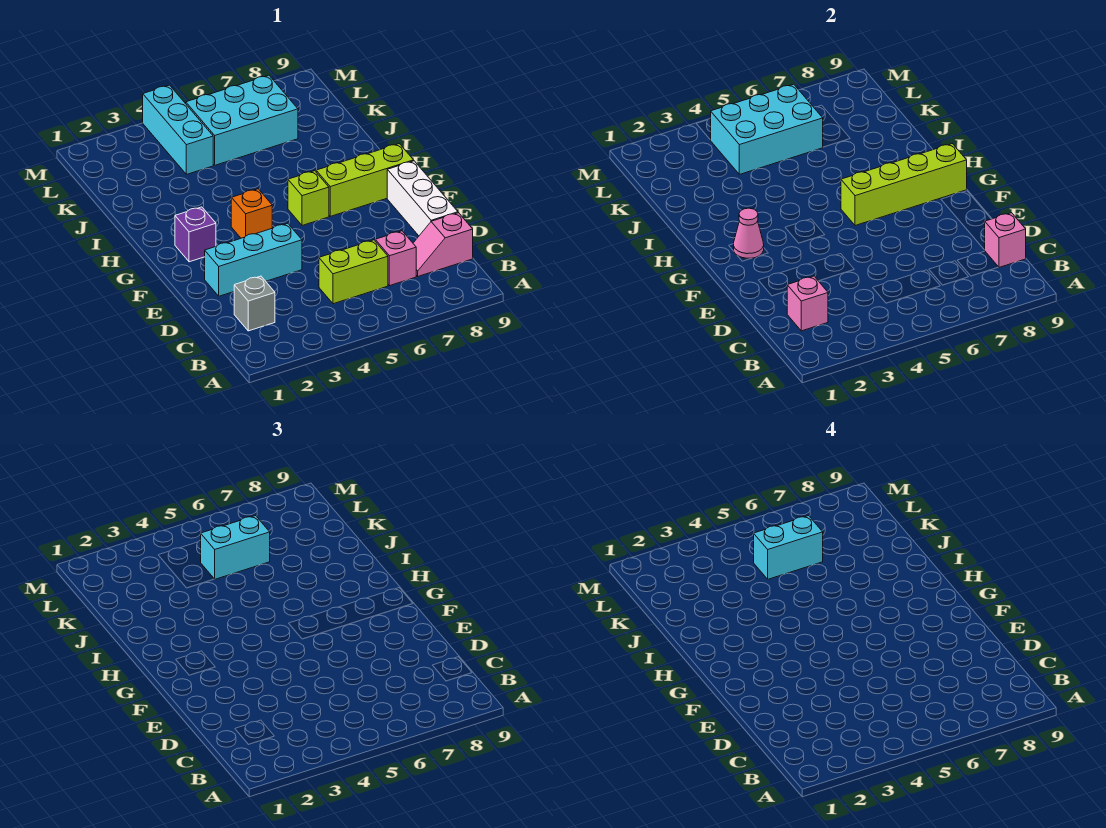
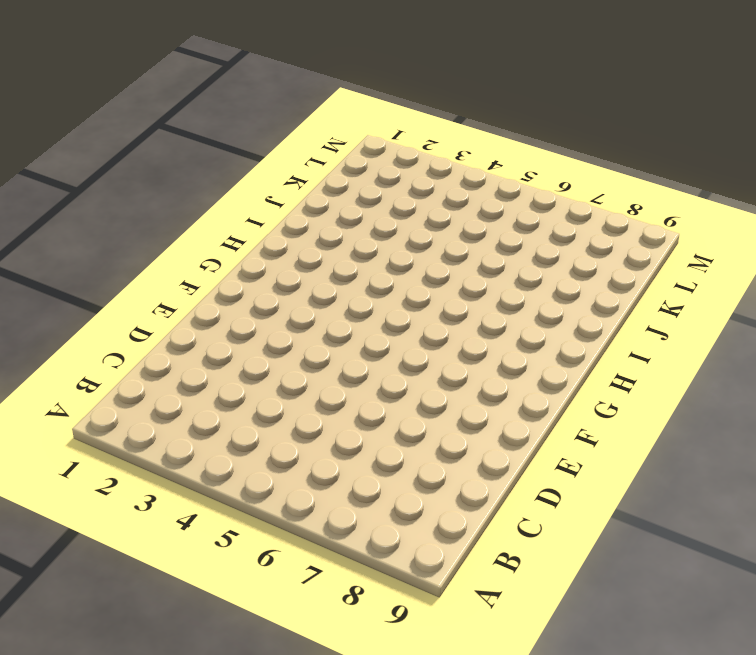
none -> grey 1x1 brick [234,276,275,331]
none -> lime 1x2 brick [319,240,388,304]
none -> pink 1x1 brick [375,231,416,286]

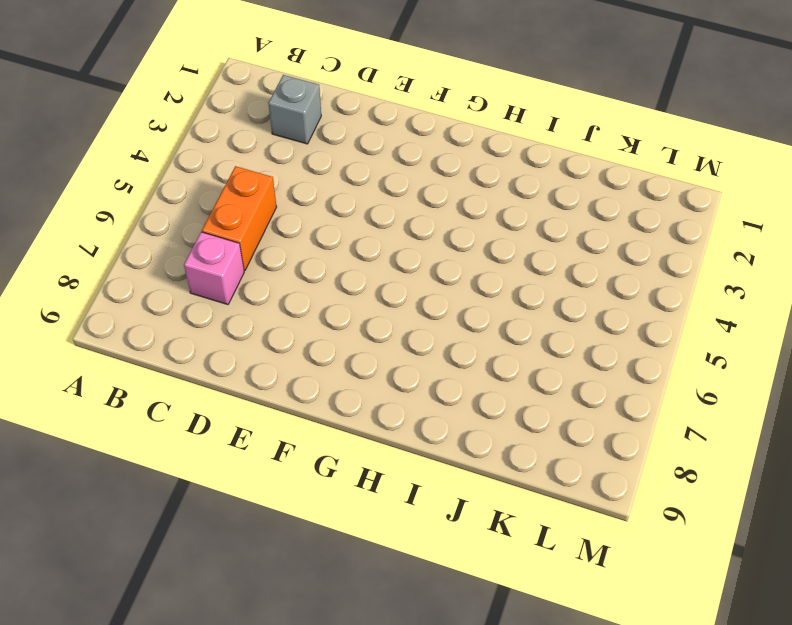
orange 1x2 brick [202,166,277,271] -> lime 1x2 brick [319,240,388,304]
none -> pink 1x2 slope [413,213,473,276]
none -> white 1x3 brick [387,161,458,236]
none -> cyan 1x3 brick [205,223,302,296]

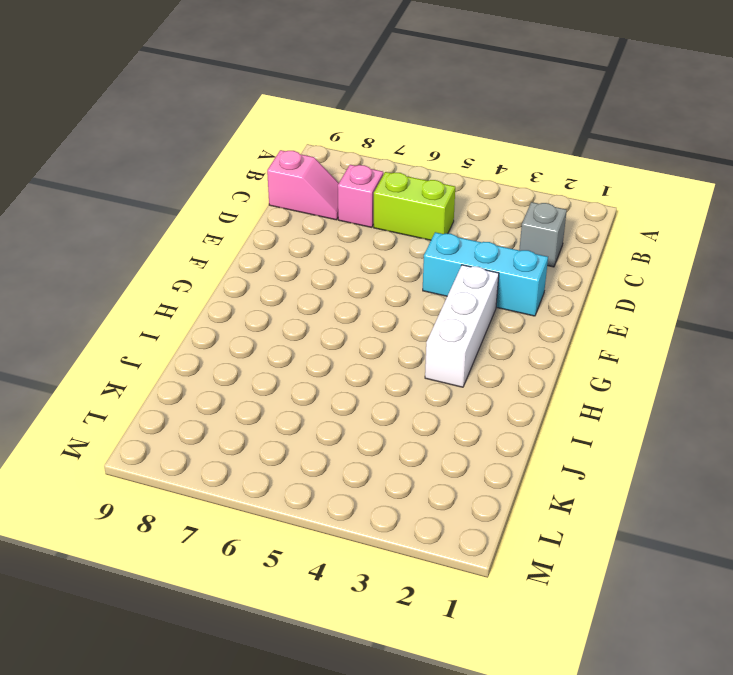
white 1x3 brick [425,265,499,387] -> white 1x3 brick moved to [387,161,458,236]
none -> purple 1x1 brick [175,207,216,262]
none -> orange 1x1 brick [231,189,272,238]
none -> lime 1x1 brick [288,171,329,226]

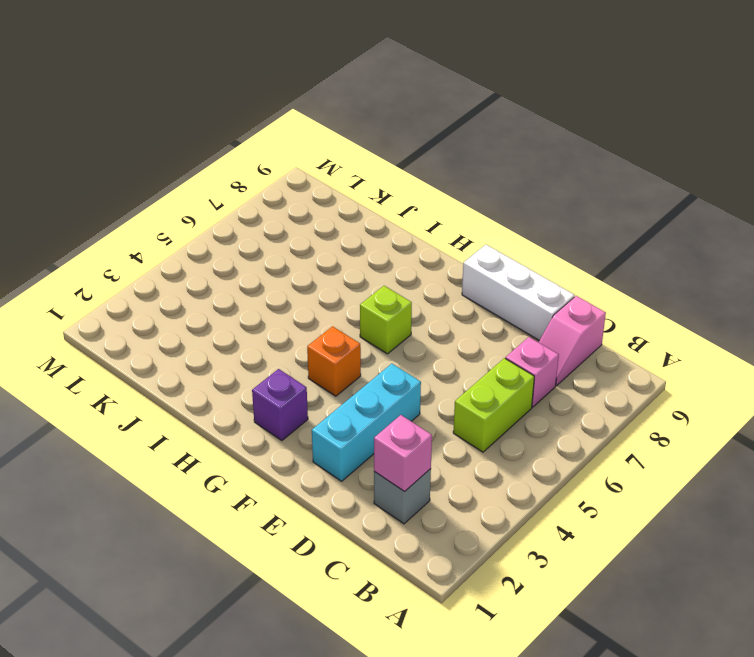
none -> lime 1x3 brick [316,144,414,216]
none -> cyan 1x3 brick [143,85,213,174]
none -> cyan 2x3 brick [186,75,298,165]

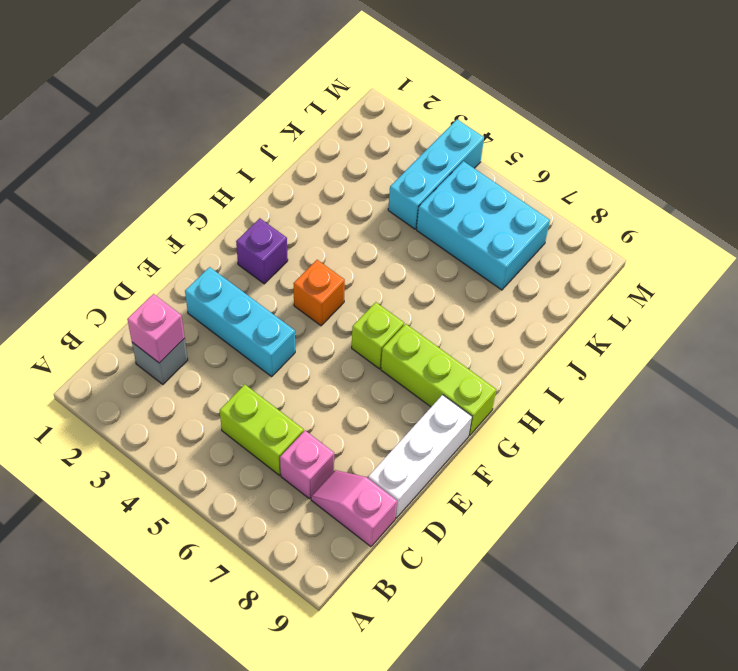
none -> pink 1x1 brick [985,213,1026,267]
none -> pink 1x1 cone [734,208,764,258]
none -> lime 1x4 brick [841,144,967,226]

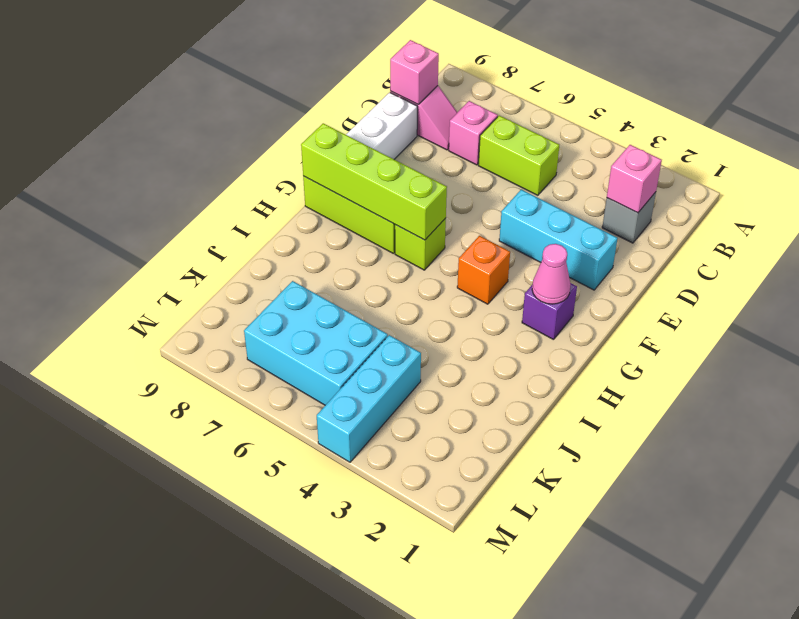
none -> cyan 2x3 brick [711,84,823,174]
none -> cyan 1x2 brick [201,516,270,579]
none -> cyan 1x2 brick [754,516,823,579]

